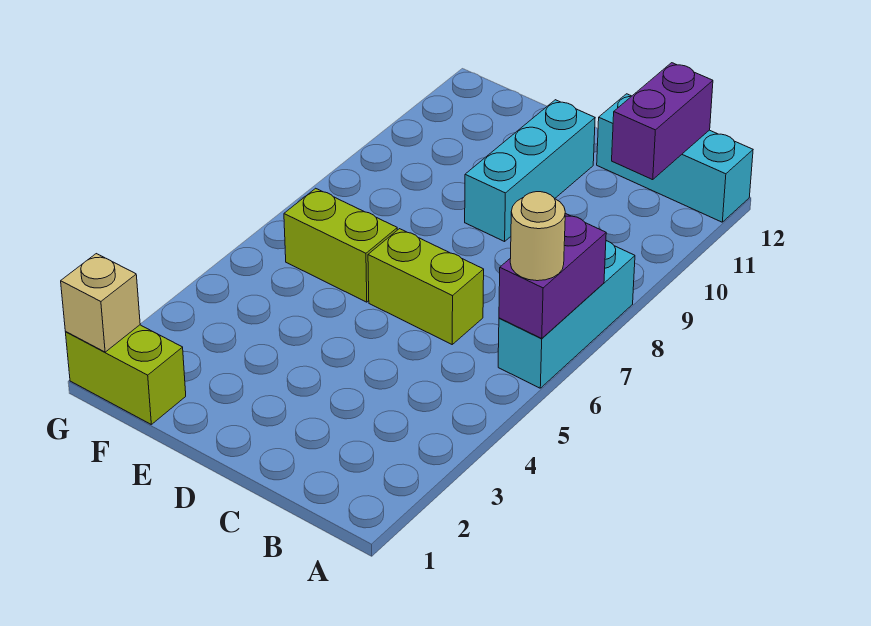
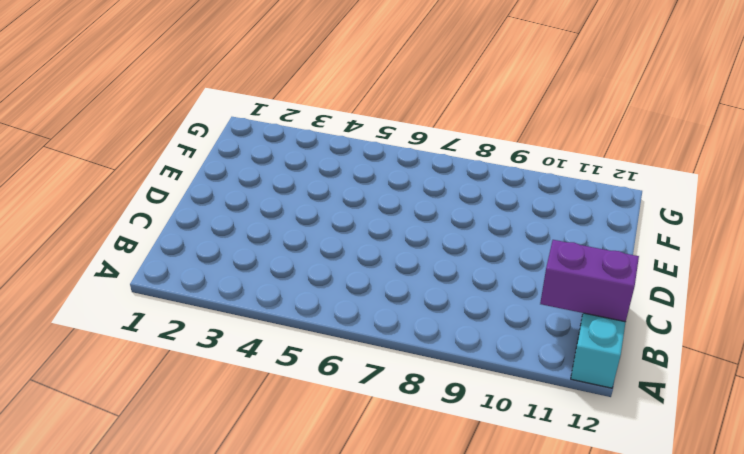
none -> cyan 1x3 brick [498,241,635,388]
none -> lime 1x2 brick [368,229,484,344]

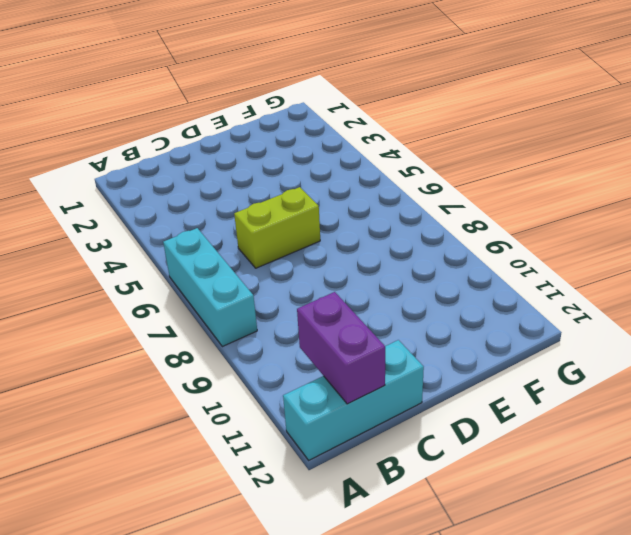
none -> cyan 1x3 brick [465,100,595,241]
none -> lime 1x2 brick [284,188,397,302]

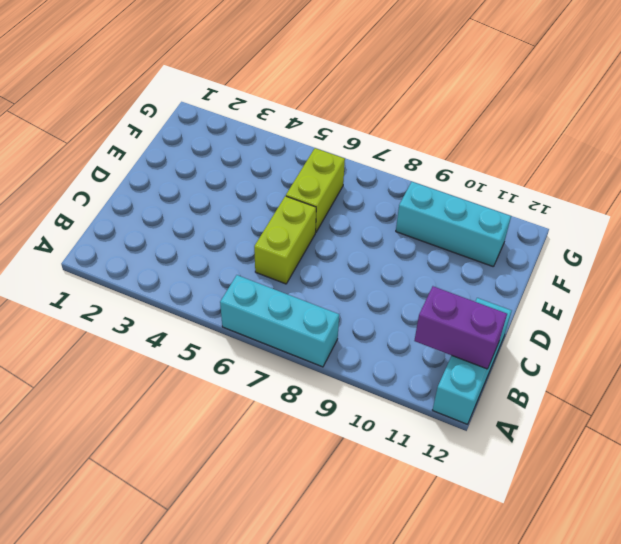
cyan 1x3 brick [396,182,511,267] -> cyan 1x3 brick moved to [465,100,595,241]
none -> lime 1x2 brick [66,325,186,424]
none -> purple 1x2 brick [499,214,606,338]

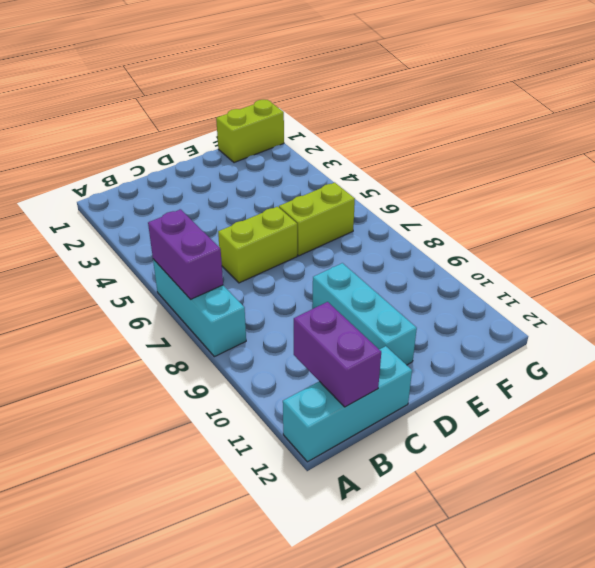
none -> tan 1x1 brick [61,254,140,352]
none -> tan 1x1 round brick [510,192,565,281]

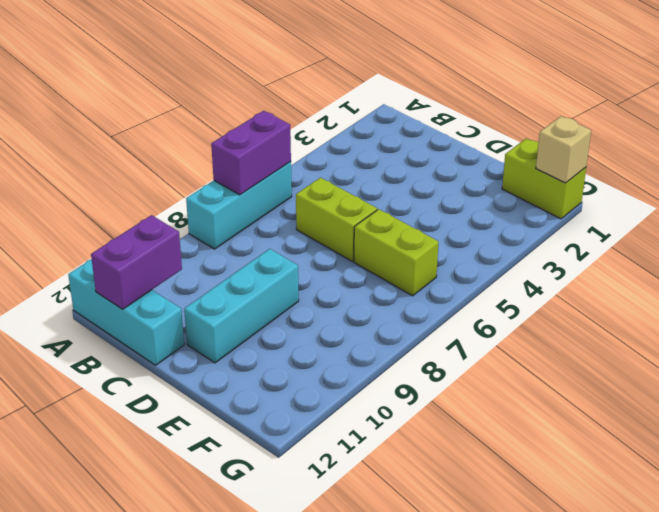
none -> tan 1x1 round brick [510,192,565,281]

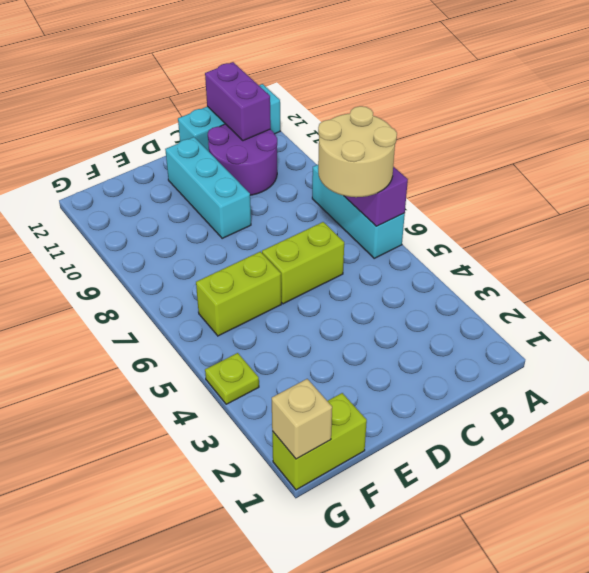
tan 2x2 round brick [318,106,397,197] -> tan 1x1 round brick [510,192,565,281]
purple 2x2 round brick [208,124,277,195] -> none
lime 1x1 plate [205,353,259,404] -> none

